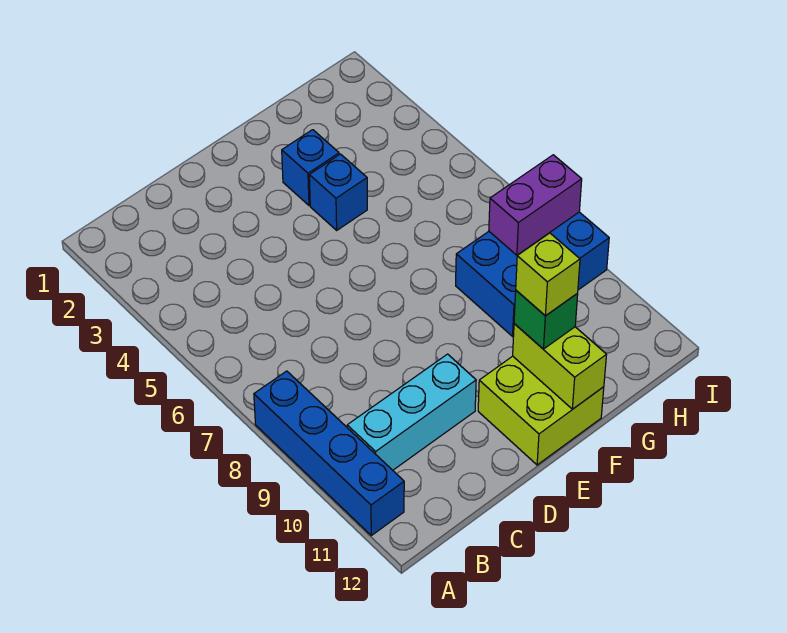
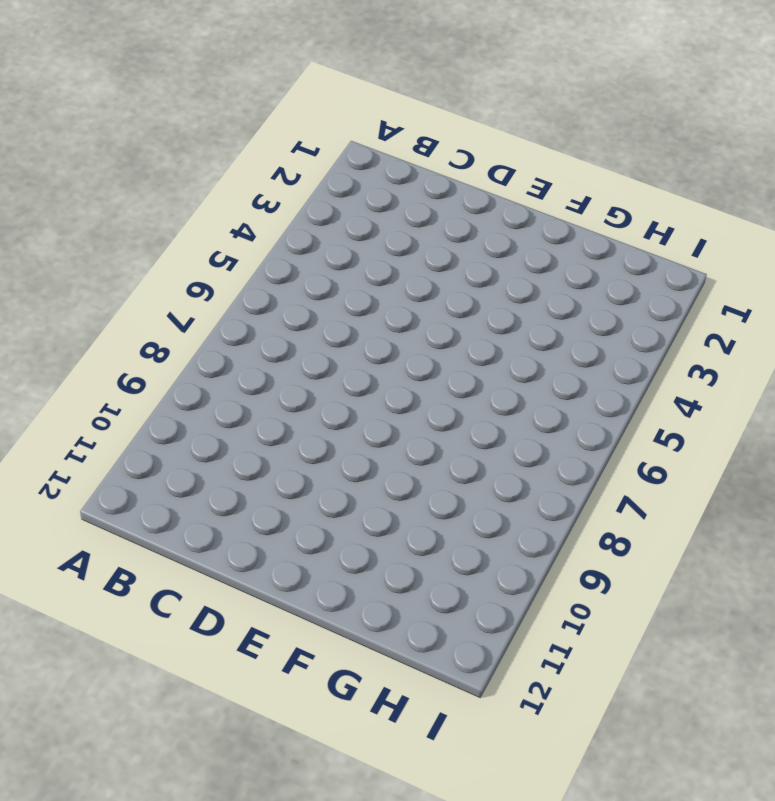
none -> blue 1x4 brick [254,371,404,535]
none -> cyan 1x3 brick [347,354,476,470]

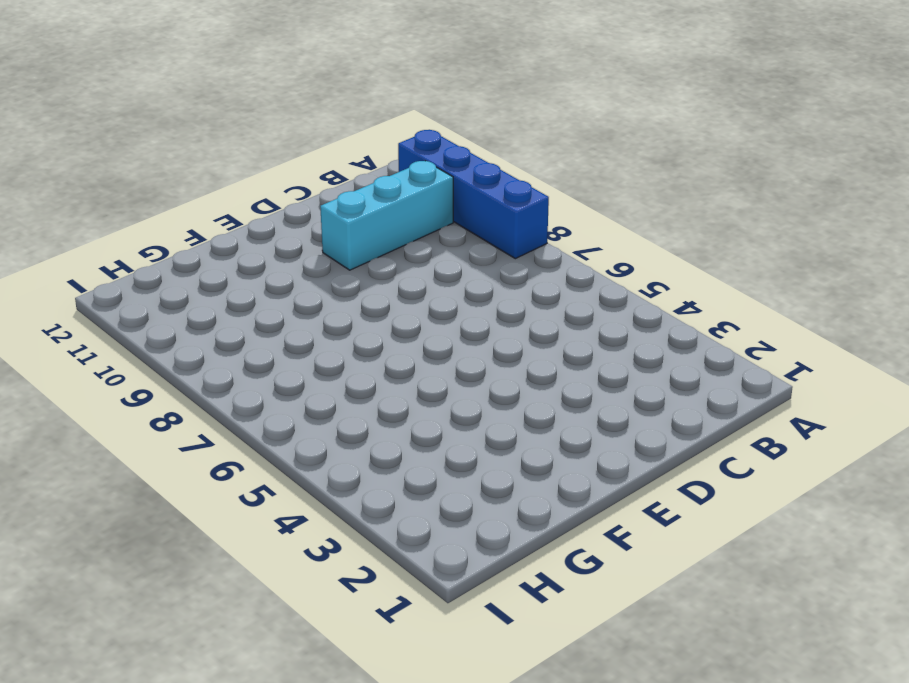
none -> lime 2x2 brick [478,356,604,465]
none -> blue 1x1 brick [282,130,339,205]

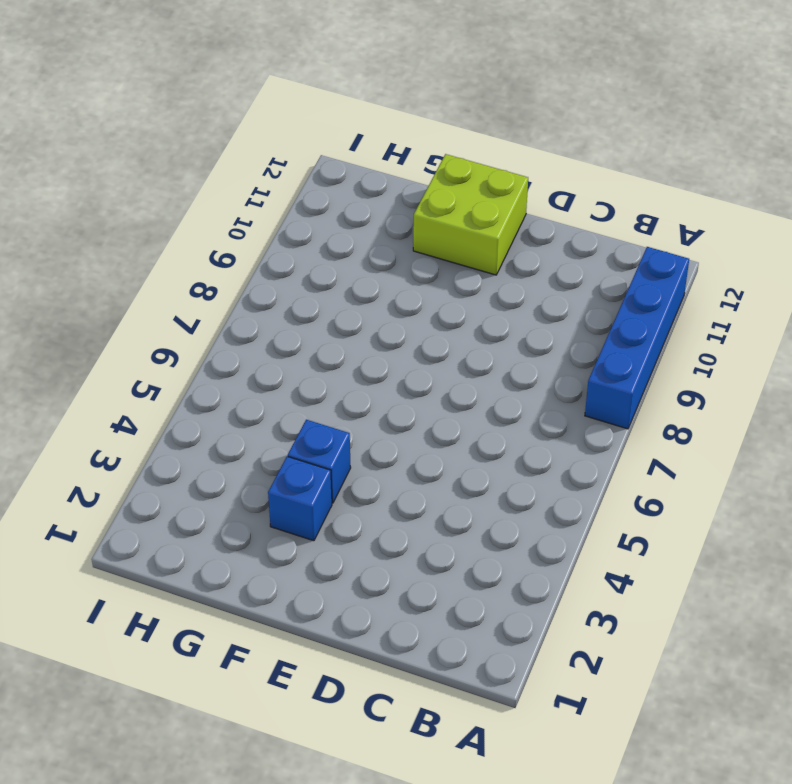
none -> cyan 1x3 brick [347,354,476,470]
none -> blue 2x3 brick [456,212,609,336]

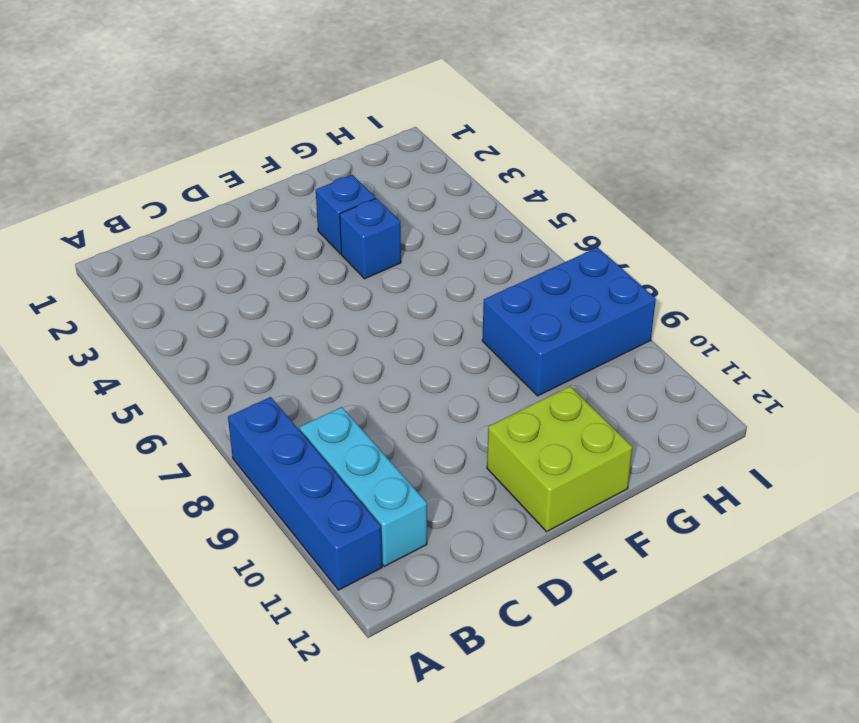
cyan 1x3 brick [299,407,427,566] -> cyan 1x3 brick turned to [347,354,476,470]
none -> lime 1x2 brick [513,324,606,409]
none -> purple 1x2 brick [489,155,582,255]

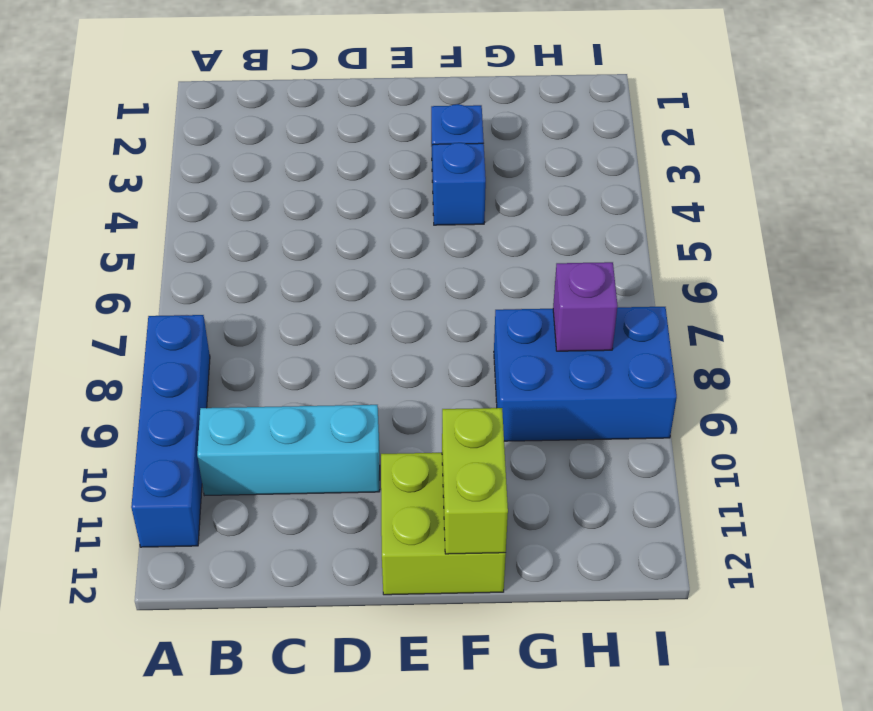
purple 1x1 brick [553,262,618,351] -> purple 1x2 brick [489,155,582,255]
none -> green 1x1 brick [514,290,578,349]
none -> lime 1x1 brick [516,233,580,316]

